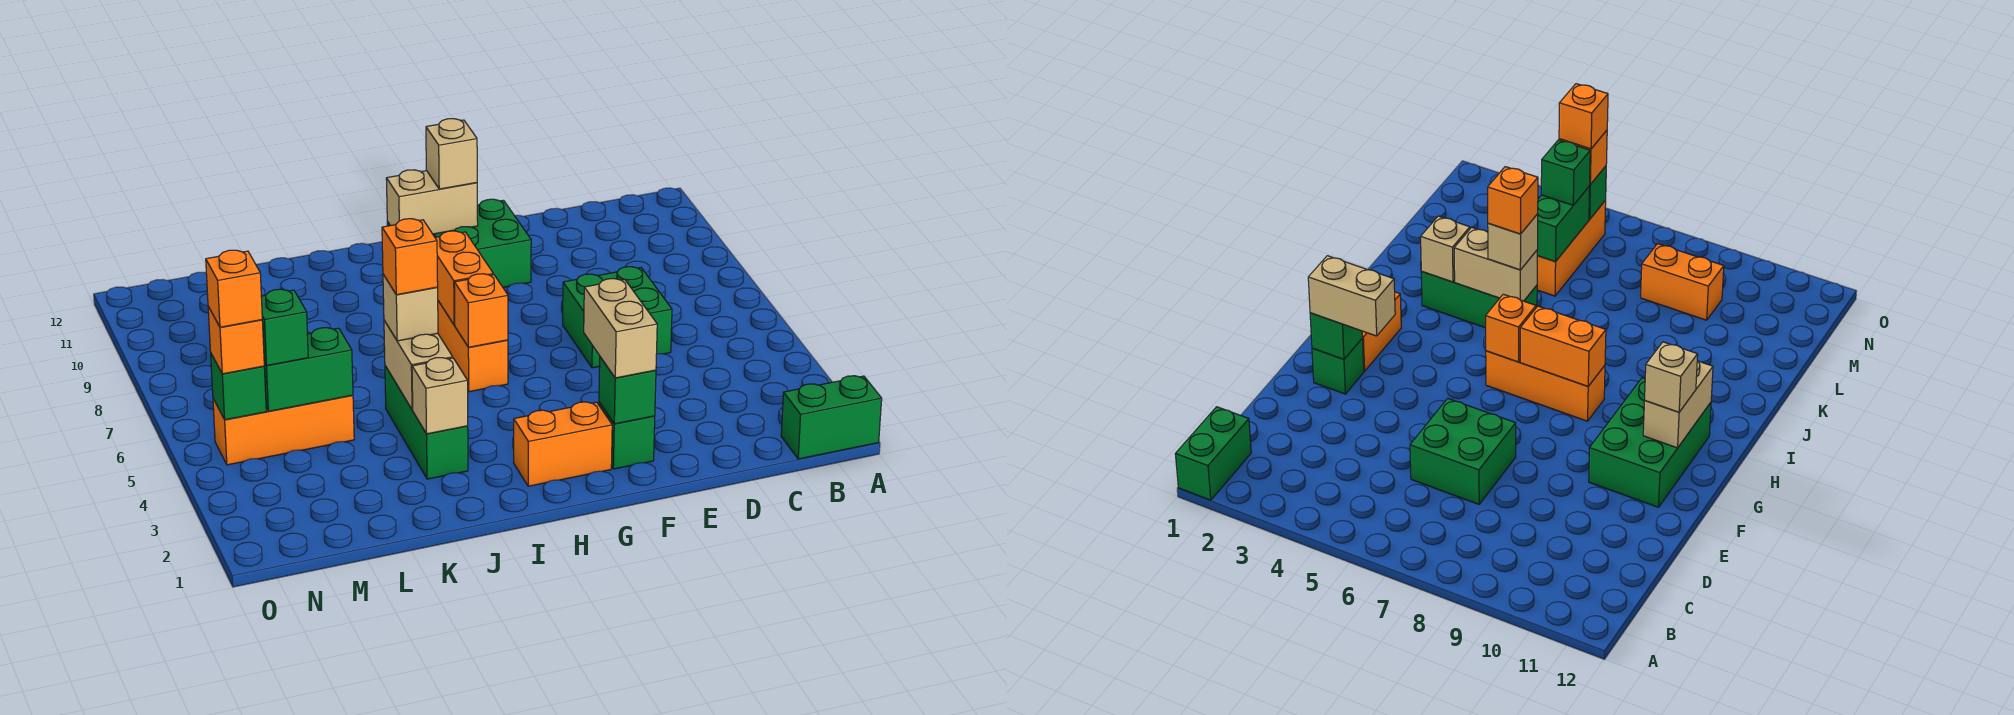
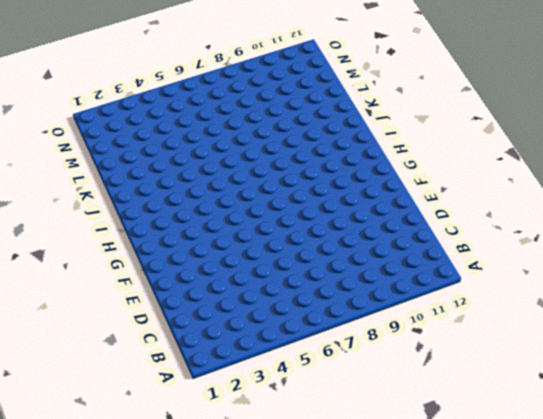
none -> green 1x2 brick [781,376,882,459]
none -> green 2x2 brick [563,267,672,368]
none -> green 1x1 brick [599,402,655,469]

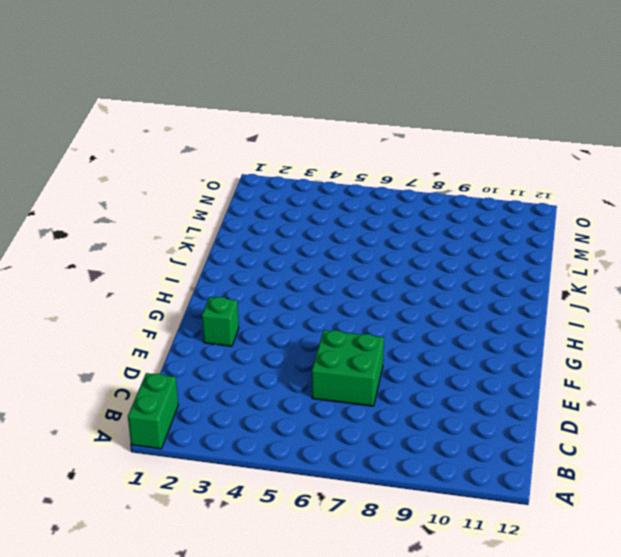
none -> green 2x3 brick [387,199,531,287]
none -> orange 1x2 brick [514,402,612,486]
none -> orange 1x3 brick [438,301,508,392]

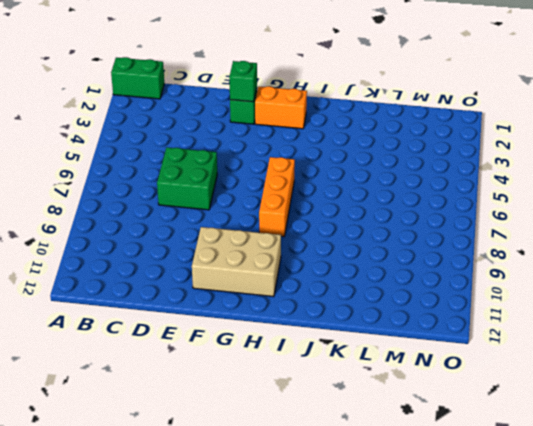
tan 2x3 brick [192,227,281,297] -> green 2x3 brick [387,199,531,287]
none -> green 1x3 brick [385,366,468,479]
none -> orange 1x3 brick [213,395,354,465]
none -> orange 1x2 brick [1641,244,1724,320]

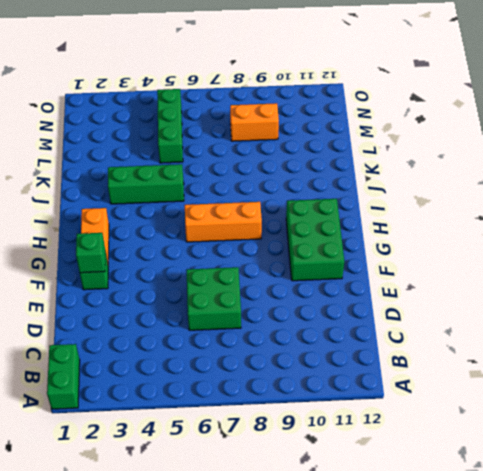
green 1x3 brick [157,89,183,163] -> orange 1x3 brick [213,395,354,465]
none -> tan 1x2 brick [386,170,478,234]
none -> orange 1x1 brick [454,274,508,347]
none -> orange 1x2 brick [435,231,493,325]

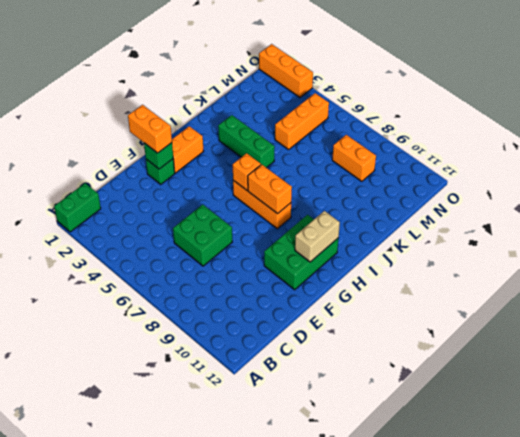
orange 1x2 brick [128,105,172,153] -> tan 1x2 brick [584,279,657,378]
orange 1x3 brick [259,44,313,97] -> none
none -> tan 1x1 brick [412,358,468,434]
none -> tan 1x2 brick [384,320,453,410]
none -> green 1x2 brick [264,328,353,411]

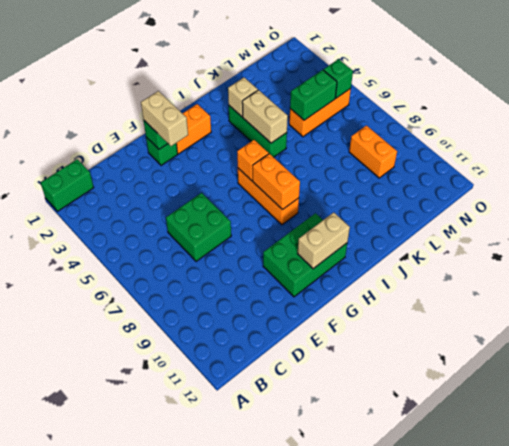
none -> tan 1x1 brick [426,119,477,189]
none -> tan 1x1 brick [383,274,438,341]
none -> green 1x1 brick [261,289,308,366]

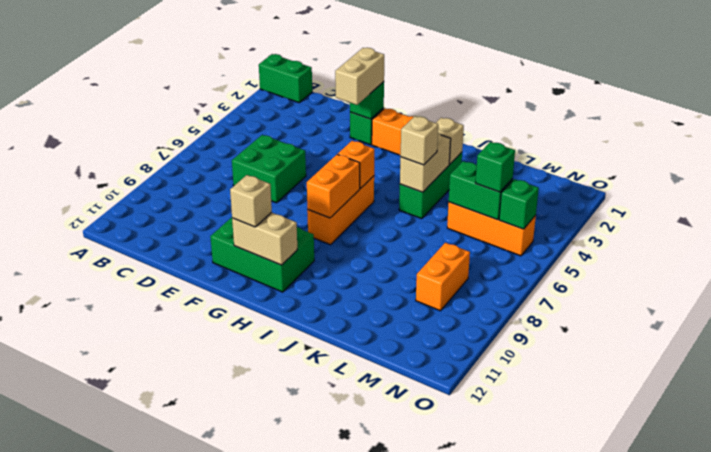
none -> orange 1x1 brick [208,306,265,374]
none -> orange 1x1 brick [382,219,438,295]
none -> orange 1x1 brick [206,250,262,327]

